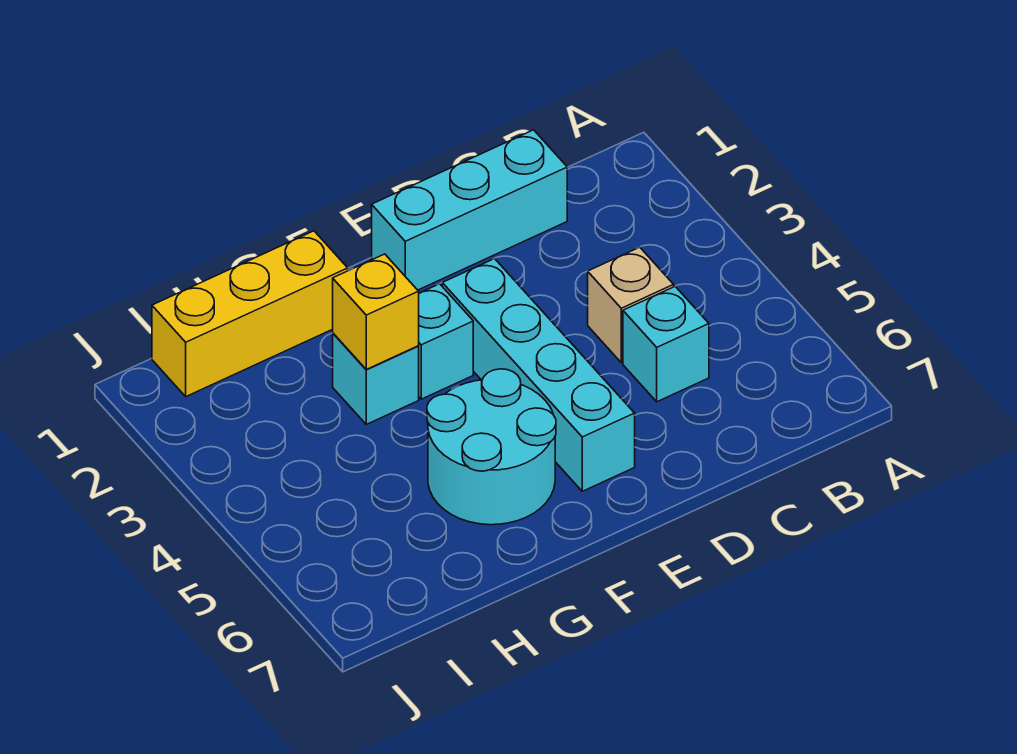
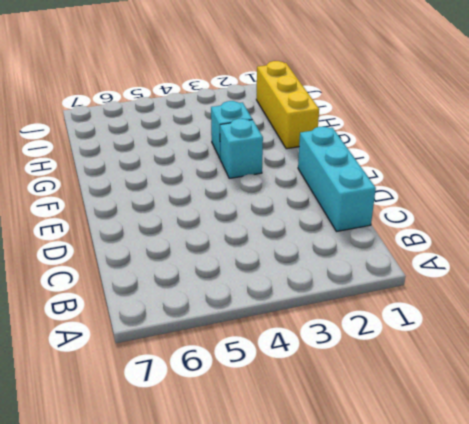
none -> tan 1x1 brick [588,247,674,363]
none -> cyan 1x1 brick [623,287,709,402]

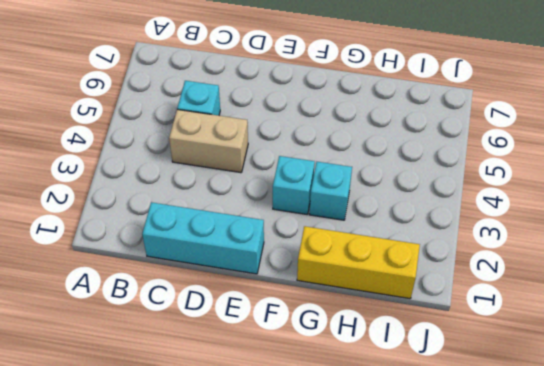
tan 1x2 brick [169,109,248,173] -> tan 1x1 brick [588,247,674,363]
none -> cyan 1x4 brick [442,259,635,491]
none -> cyan 2x2 round brick [427,369,556,525]

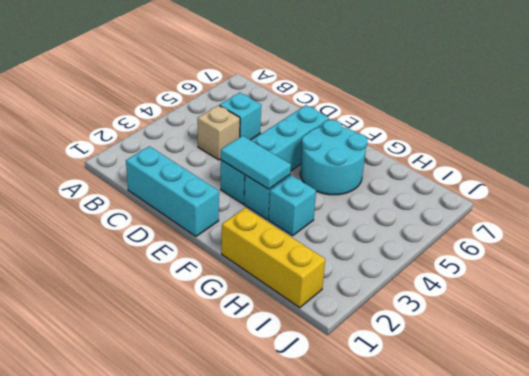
cyan 1x2 tile [221,136,291,189] -> none
none -> yellow 1x1 brick [333,254,419,369]

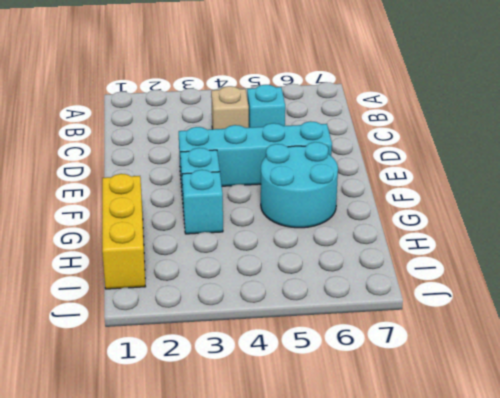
none -> cyan 1x3 brick [372,130,567,290]
none -> yellow 1x1 brick [333,254,419,369]

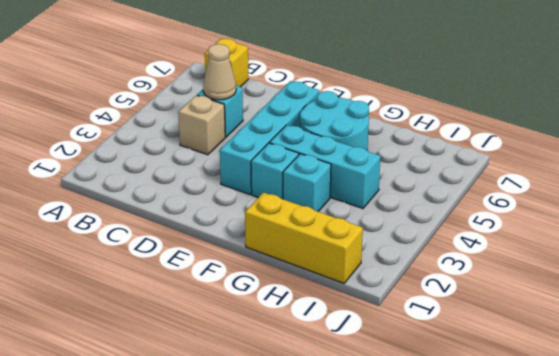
yellow 1x1 brick [205,39,249,87] -> yellow 1x1 brick moved to [333,254,419,369]
tan 1x1 cone [203,44,236,100] -> none
cyan 1x3 brick [270,125,381,209] -> cyan 1x3 brick moved to [372,130,567,290]

